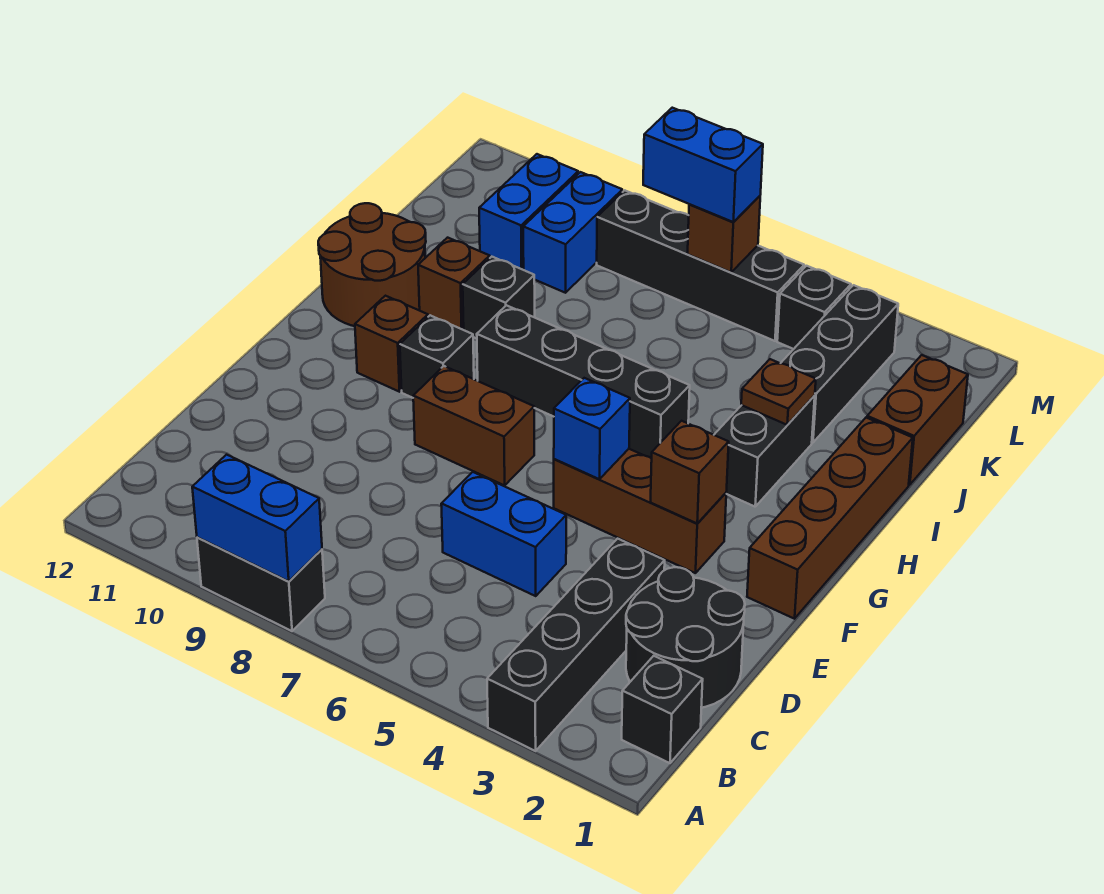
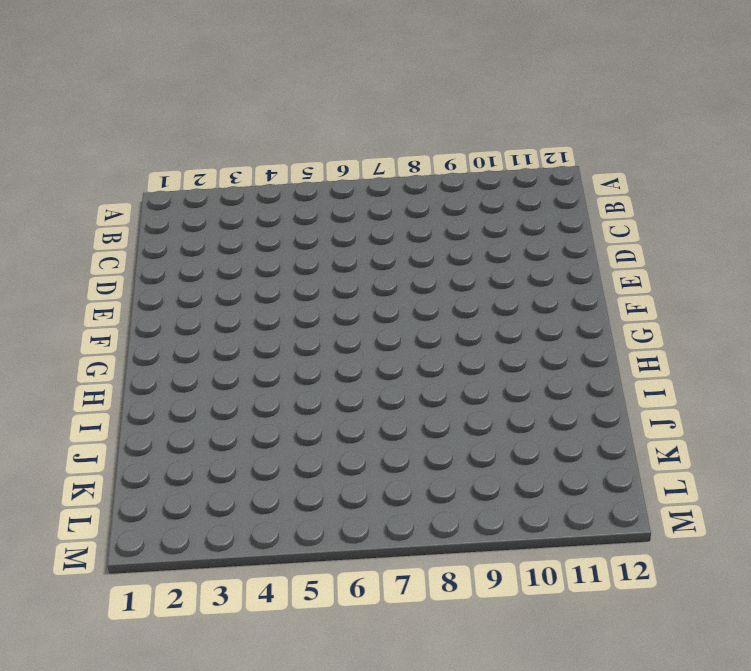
none -> black 1x4 brick [487,539,665,751]
none -> black 1x2 brick [197,537,325,631]
none -> black 1x1 brick [622,656,703,763]

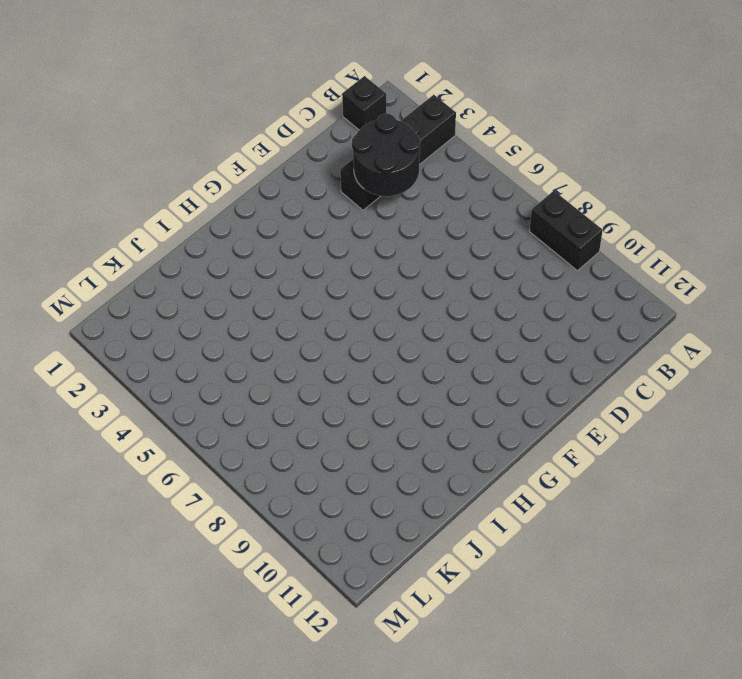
black 2x2 round brick [352,114,420,196] -> black 2x2 round brick moved to [626,567,745,708]
none -> blue 1x2 brick [441,472,566,596]
none -> brown 1x4 brick [747,418,913,619]
none -> brown 1x3 brick [554,449,726,573]

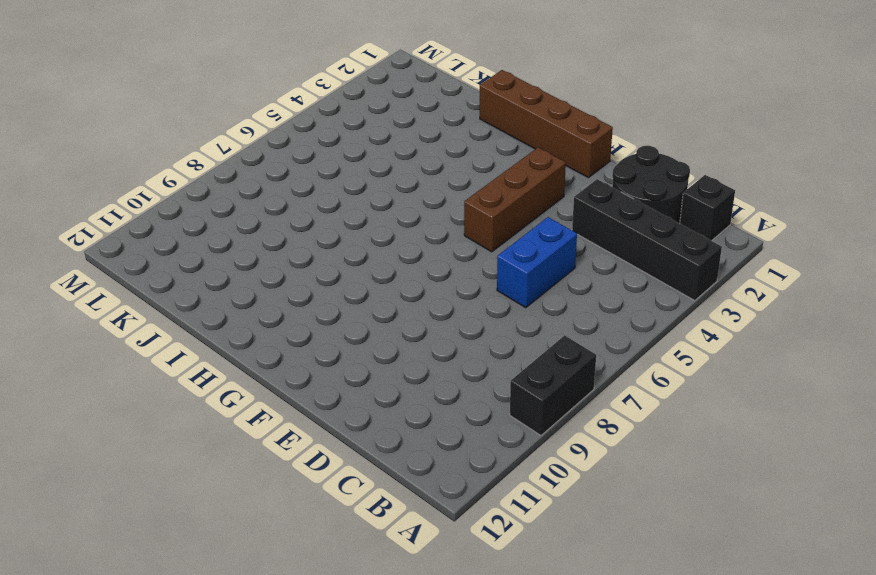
none -> brown 1x2 brick [413,366,534,485]
none -> black 1x1 brick [400,315,474,398]
none -> brown 1x1 brick [355,296,428,392]

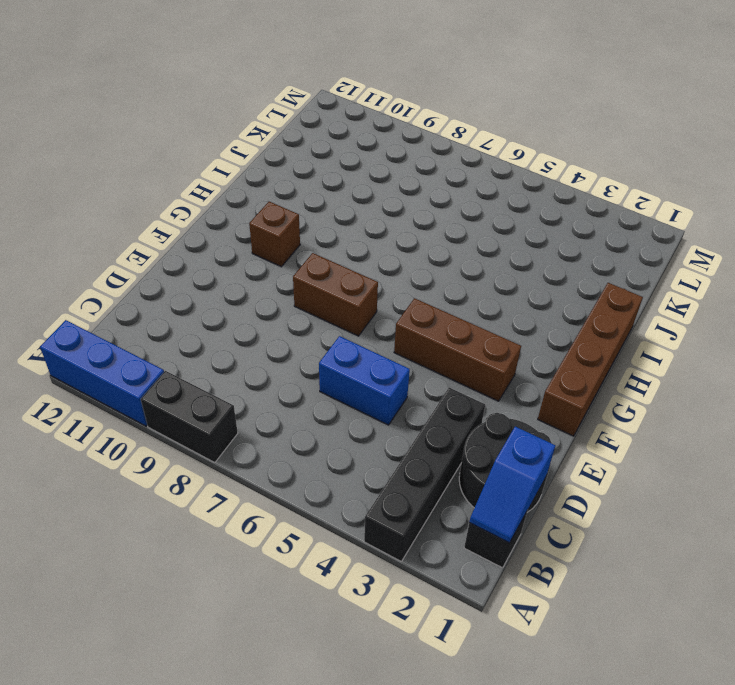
blue 1x3 brick [40,320,164,426] -> none
blue 1x2 slope [469,427,555,543] -> none
none -> black 1x1 brick [400,315,474,398]
none -> black 1x2 brick [714,396,815,507]
none -> black 1x4 brick [477,305,690,458]

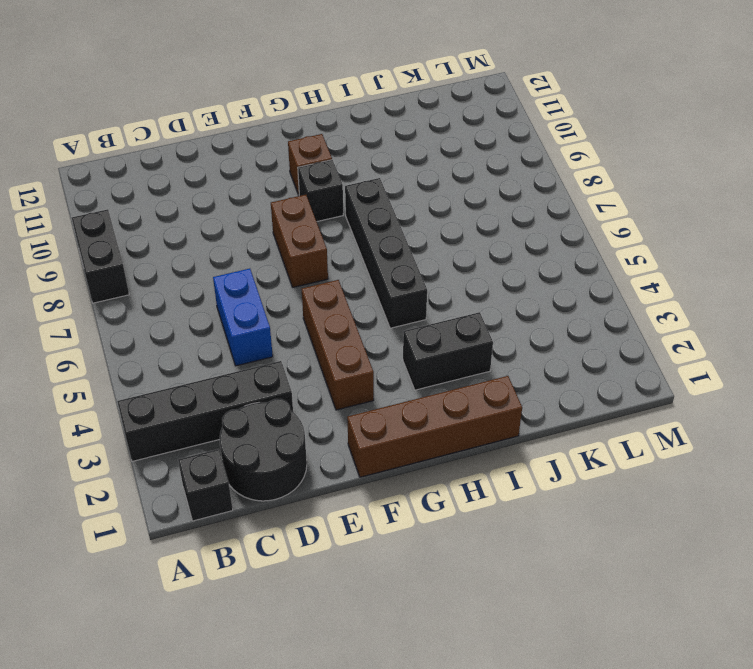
none -> brown 2x2 round brick [318,203,426,326]
none -> black 1x1 brick [463,257,535,338]
none -> brown 1x1 brick [418,238,490,330]

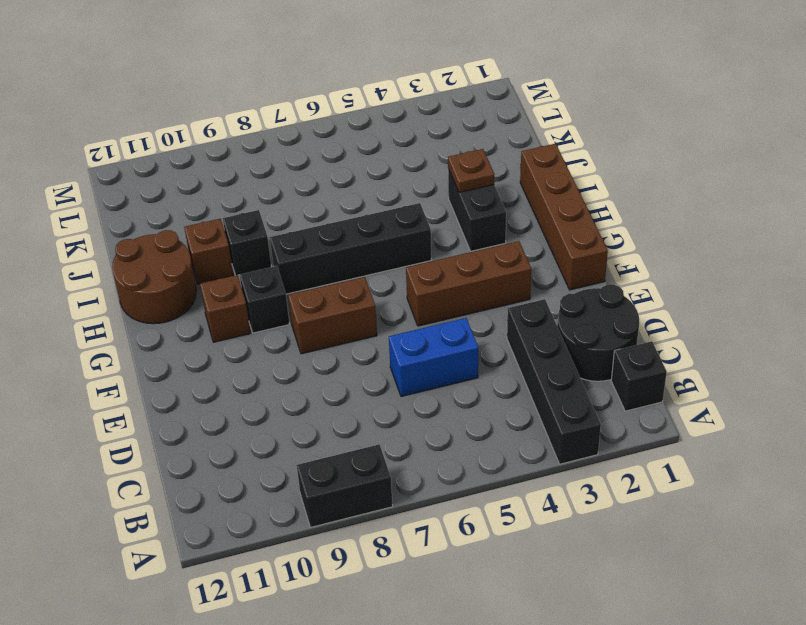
none -> brown 1x2 brick [867,355,968,485]
none -> black 1x3 brick [780,285,898,443]
none -> blue 1x2 brick [523,172,622,293]

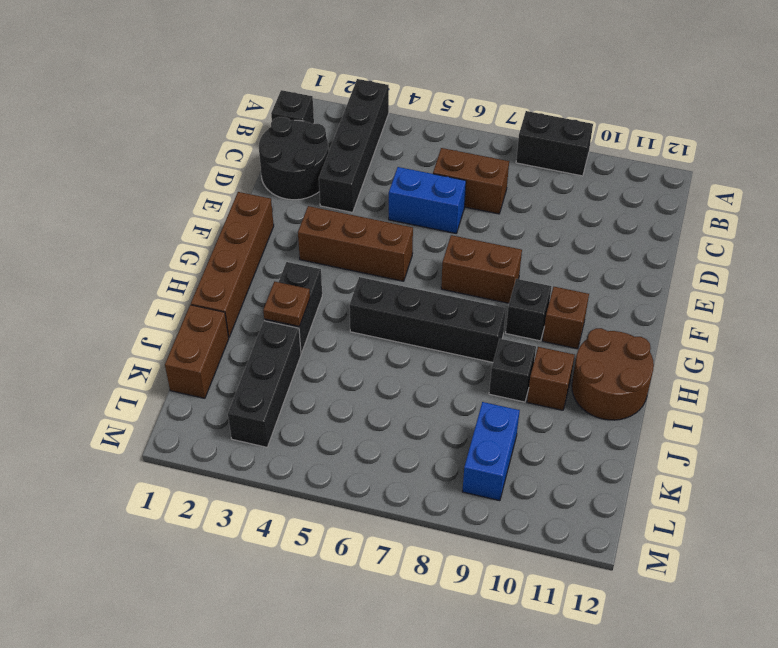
brown 1x2 brick [433,148,509,214] -> none
none -> blue 1x2 brick [479,154,578,270]
none -> black 1x1 brick [777,266,851,349]
none -> black 1x4 brick [597,190,804,341]

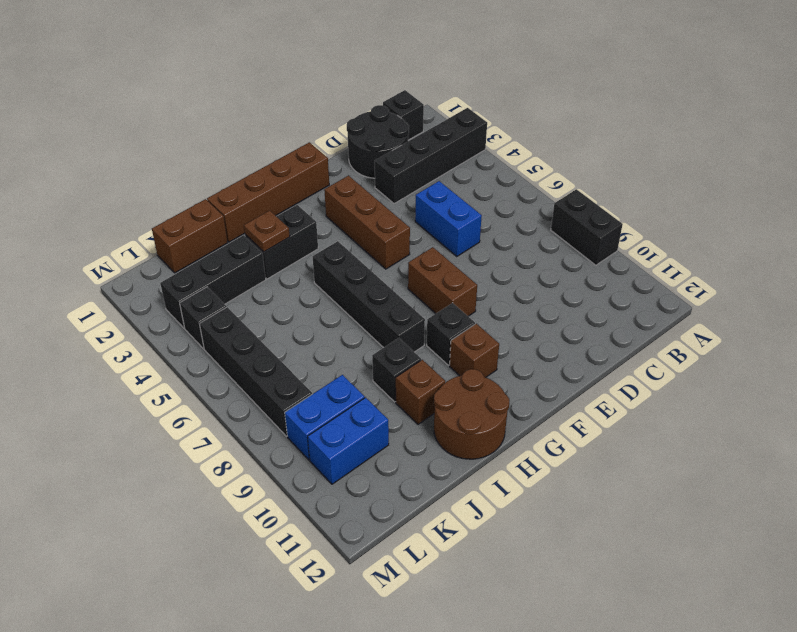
none -> blue 1x2 brick [192,455,322,581]
none -> brown 1x1 brick [651,421,729,524]
none -> blue 1x1 brick [554,378,630,479]

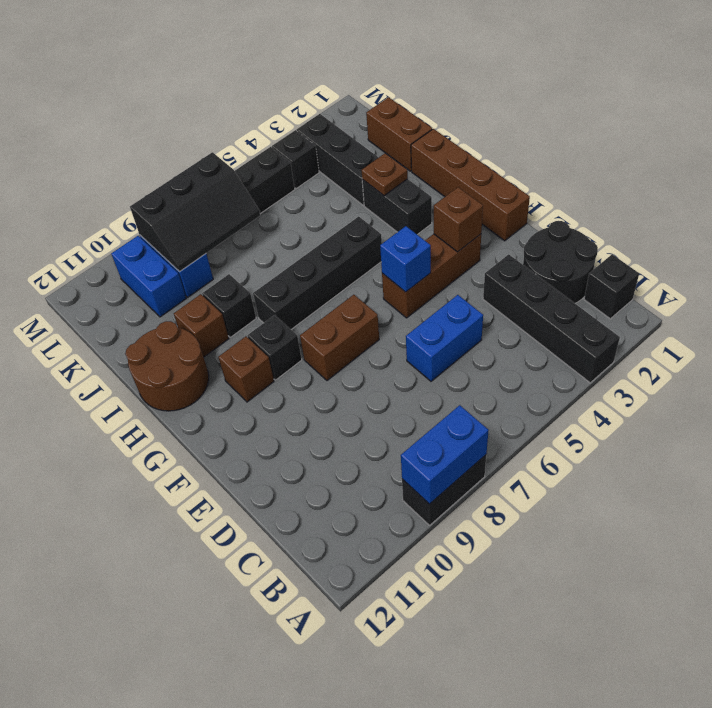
black 2x3 slope [130,152,260,272] -> none
none -> brown 1x1 brick [688,196,760,272]
none -> blue 1x2 brick [643,108,763,222]

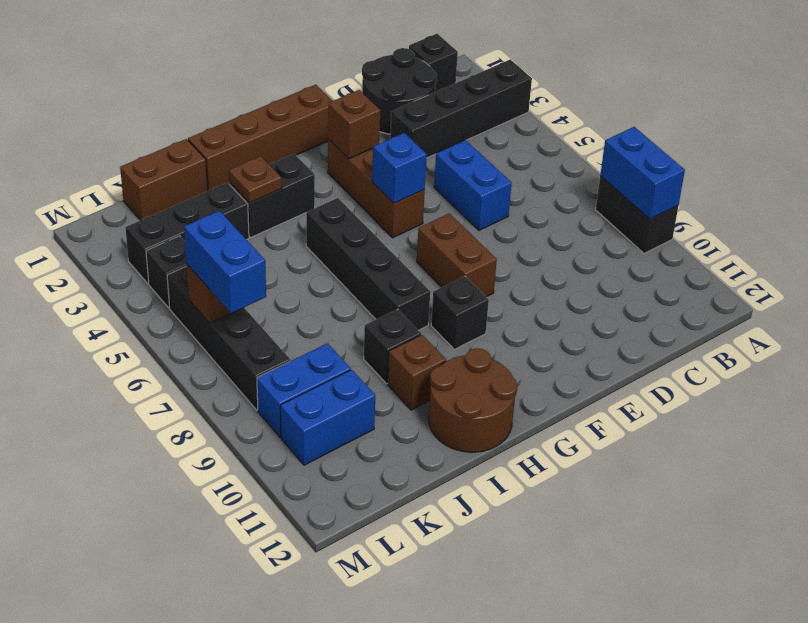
none -> brown 1x1 brick [355,296,428,392]

